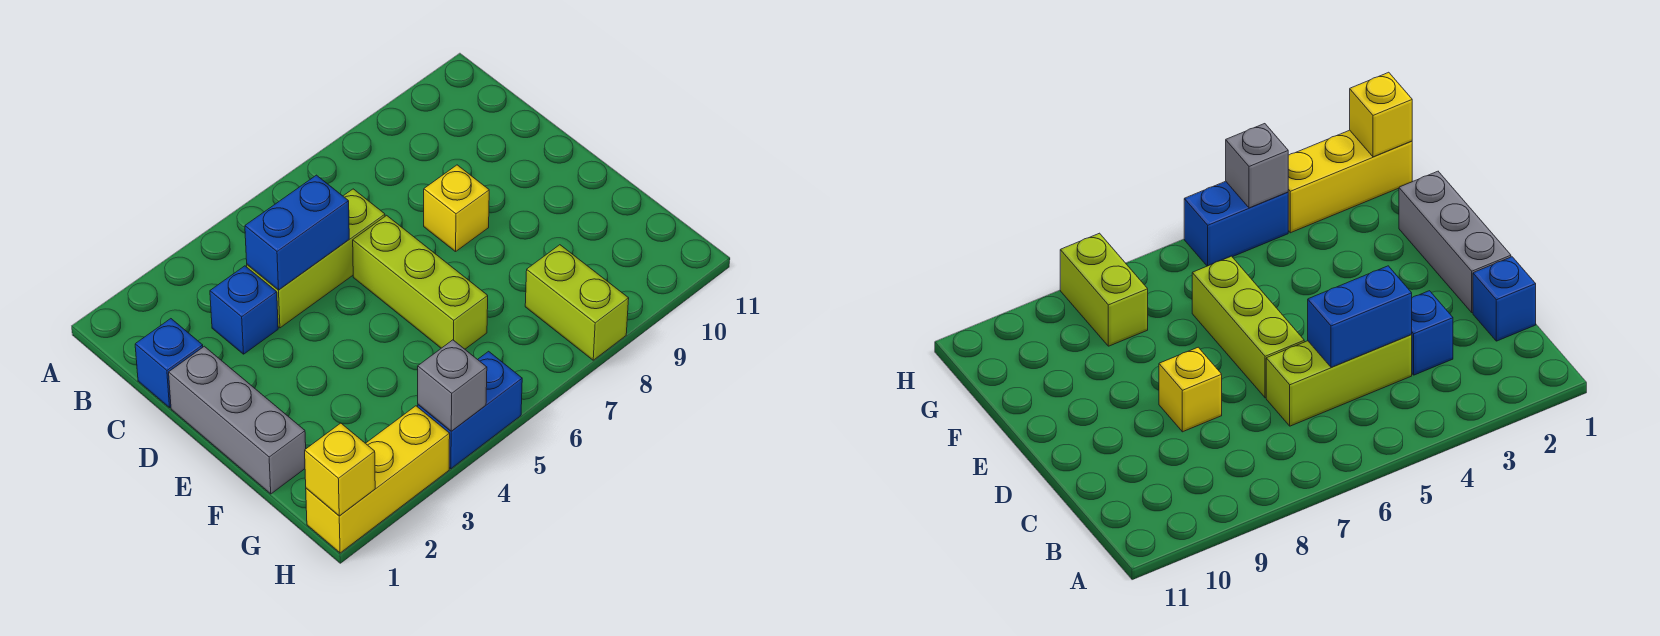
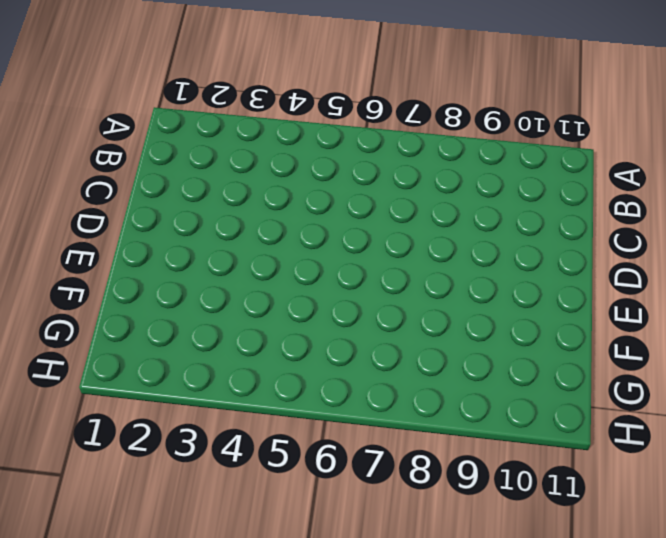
none -> blue 1x1 brick [135,319,203,408]
none -> blue 1x1 brick [210,266,278,354]
none -> lime 1x3 brick [247,189,385,328]

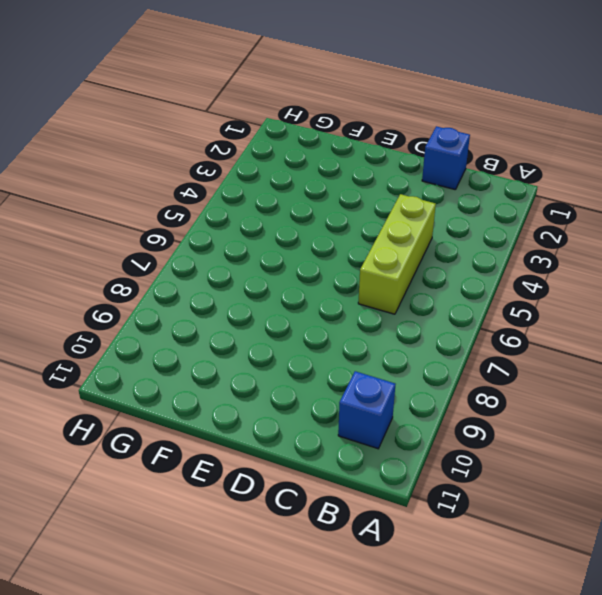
blue 1x1 brick [338,371,396,449] -> blue 1x1 brick moved to [210,266,278,354]
none -> grey 1x3 brick [169,346,306,494]
none -> lime 1x3 brick [353,215,488,349]
none -> yellow 1x1 brick [424,165,489,252]

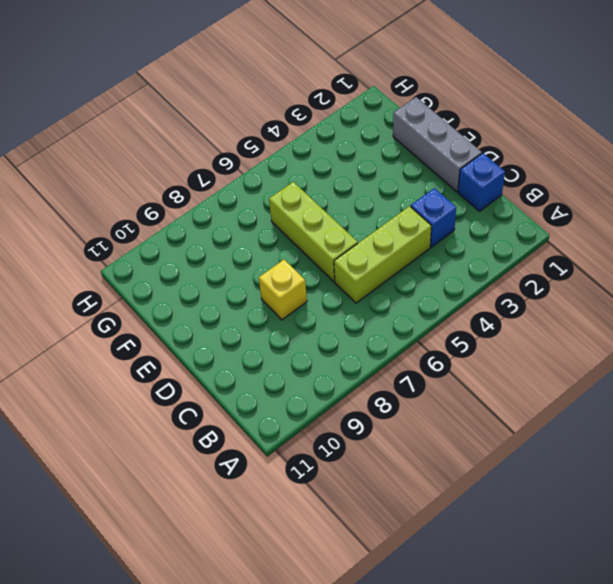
none -> lime 1x2 brick [525,245,629,360]
none -> yellow 1x3 brick [306,406,450,553]
none -> blue 1x2 brick [418,351,522,469]

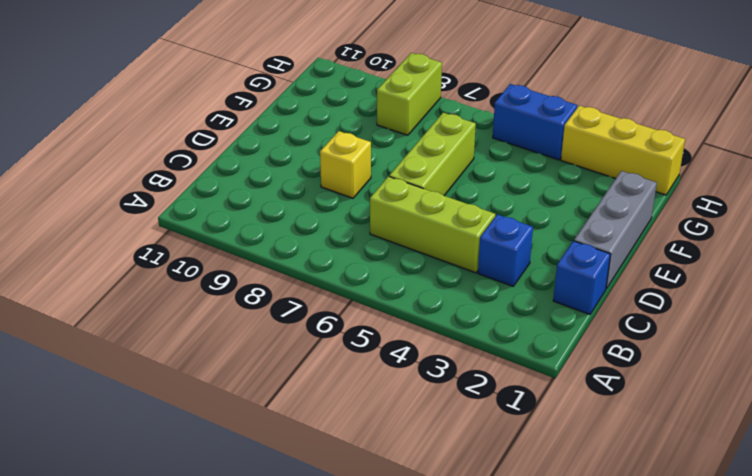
none -> blue 1x2 brick [245,175,349,290]
none -> yellow 1x1 brick [305,423,375,516]
none -> grey 1x1 brick [418,340,487,431]

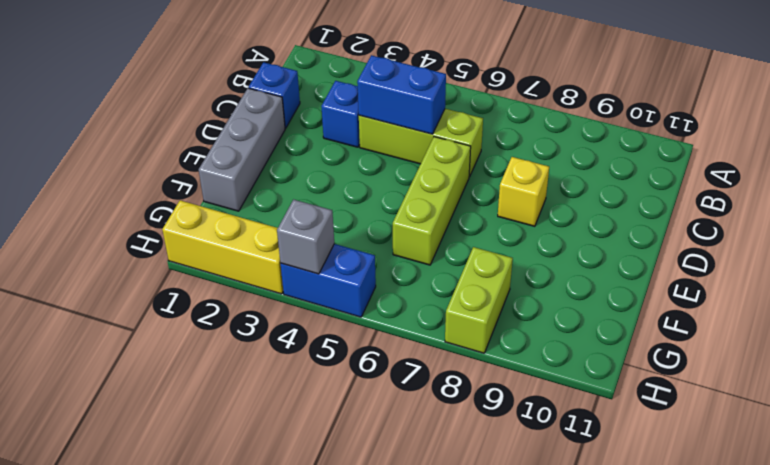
none -> yellow 1x1 brick [305,423,375,516]

